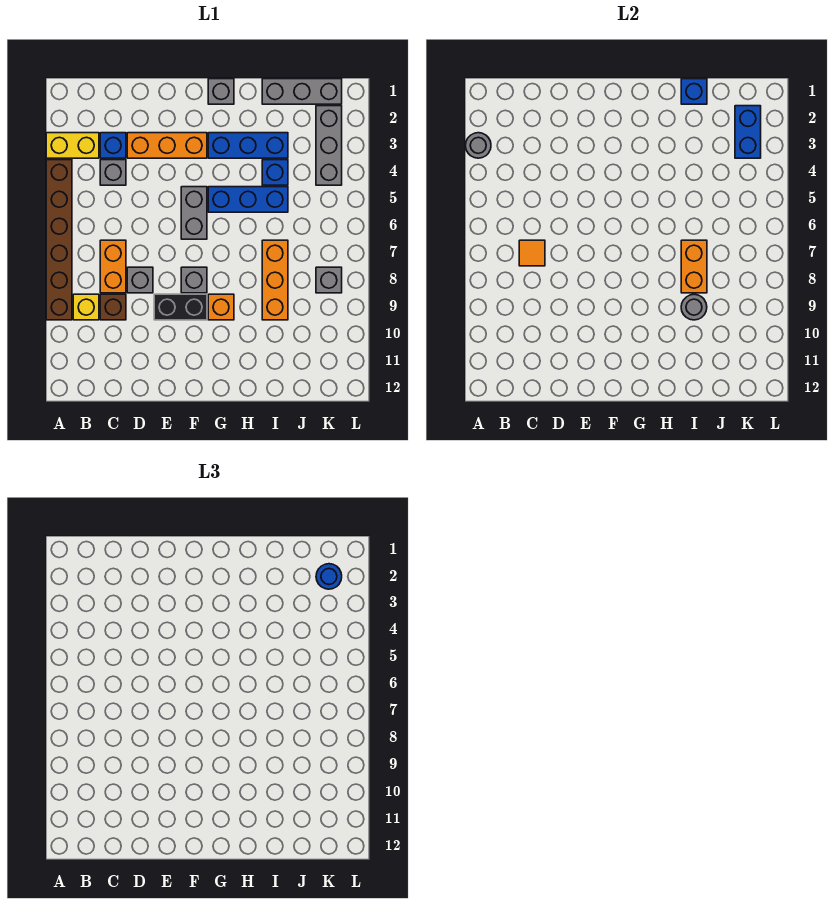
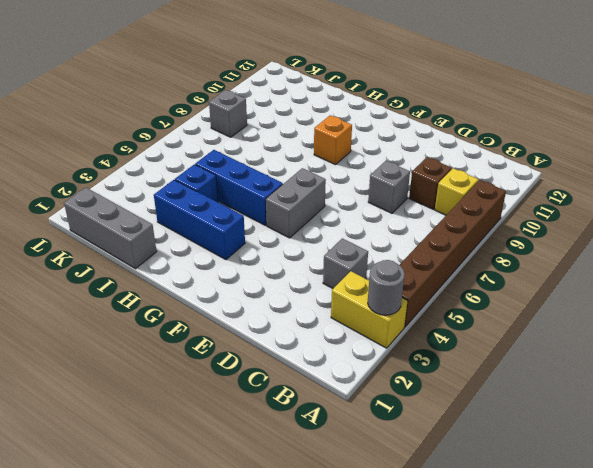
none -> blue 1x1 brick [100,133,126,158]
none -> orange 1x2 brick [100,240,126,293]
none -> orange 1x3 brick [127,133,207,158]

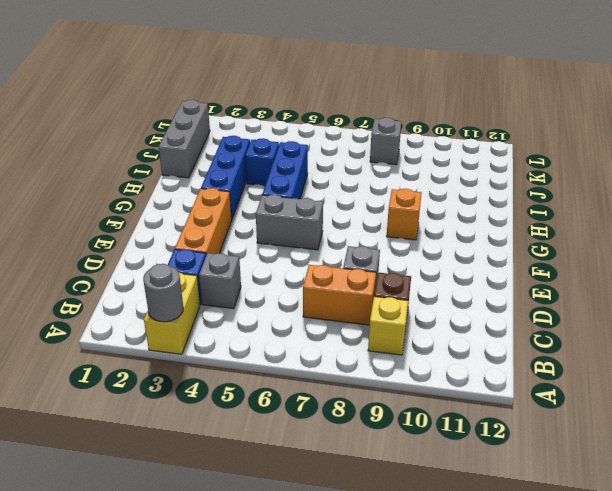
none -> brown 1x6 brick [46,160,72,320]
none -> black 1x2 brick [154,294,207,320]
none -> grey 1x1 brick [181,267,207,293]

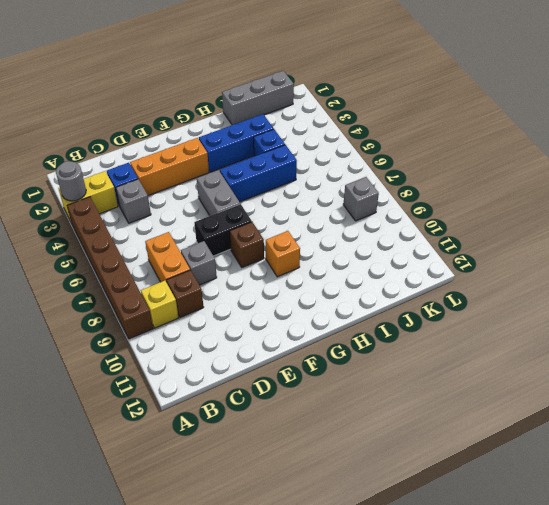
black 1x2 brick [194,204,252,256] -> black 1x2 brick moved to [154,294,207,320]
brown 1x1 brick [230,222,264,267] -> grey 1x1 brick [181,267,207,293]
none -> grey 1x1 brick [208,79,234,104]
none -> orange 1x3 brick [262,240,288,320]
none -> grey 1x3 brick [316,106,342,185]

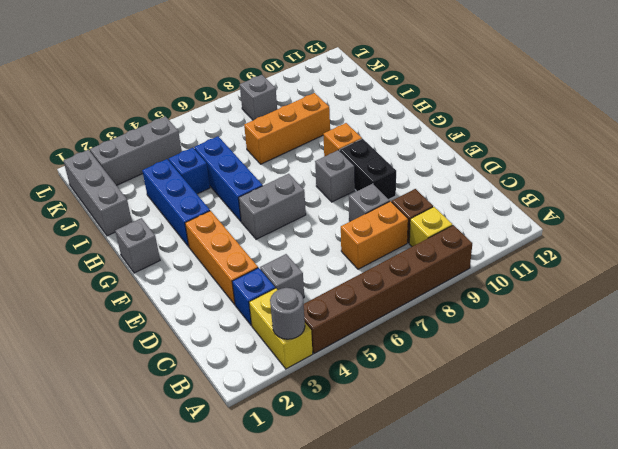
none -> orange 1x1 tile [519,240,545,266]
none -> blue 1x1 brick [681,79,707,104]
none -> orange 1x2 brick [681,240,707,293]

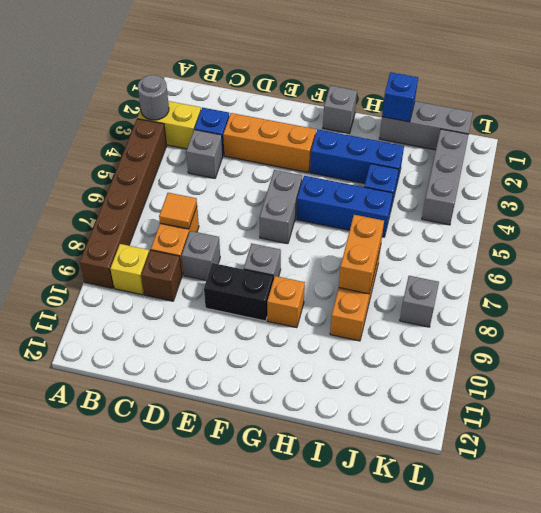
none -> grey 1x1 round brick [681,294,707,320]
none -> blue 1x2 brick [735,106,761,158]
none -> blue 1x1 round brick [316,564,342,589]

